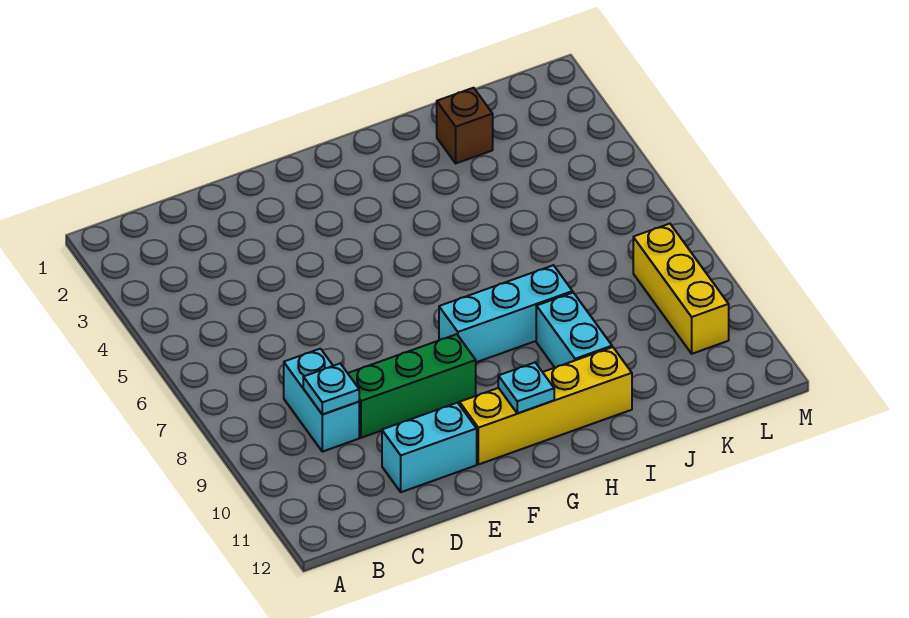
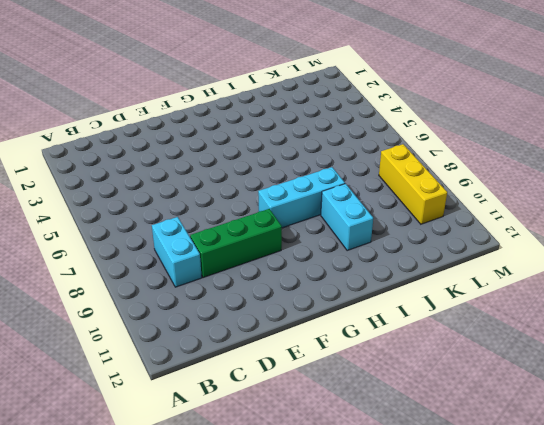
none -> cyan 1x2 brick [382,403,477,492]
none -> yellow 1x4 brick [460,347,632,464]

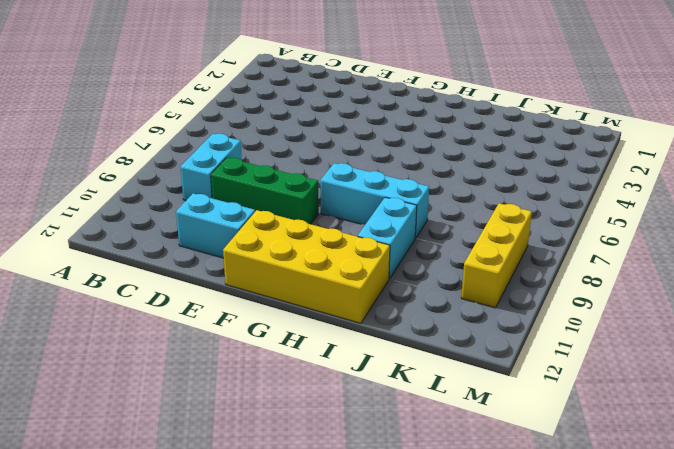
yellow 2x4 brick [223,210,390,323] -> yellow 1x4 brick [460,347,632,464]
none -> brown 1x1 brick [437,88,493,163]
none -> cyan 1x1 plate [303,363,359,414]

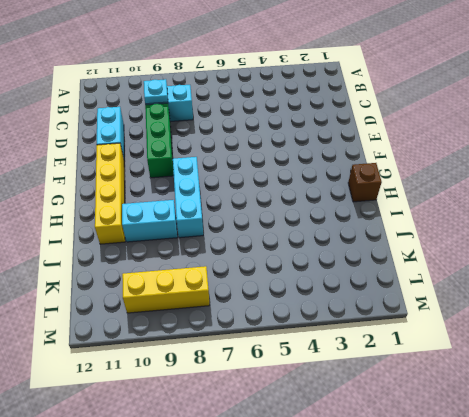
brown 1x1 brick [348,163,382,202] -> brown 1x1 brick moved to [437,88,493,163]
none -> cyan 1x1 plate [498,363,554,413]

